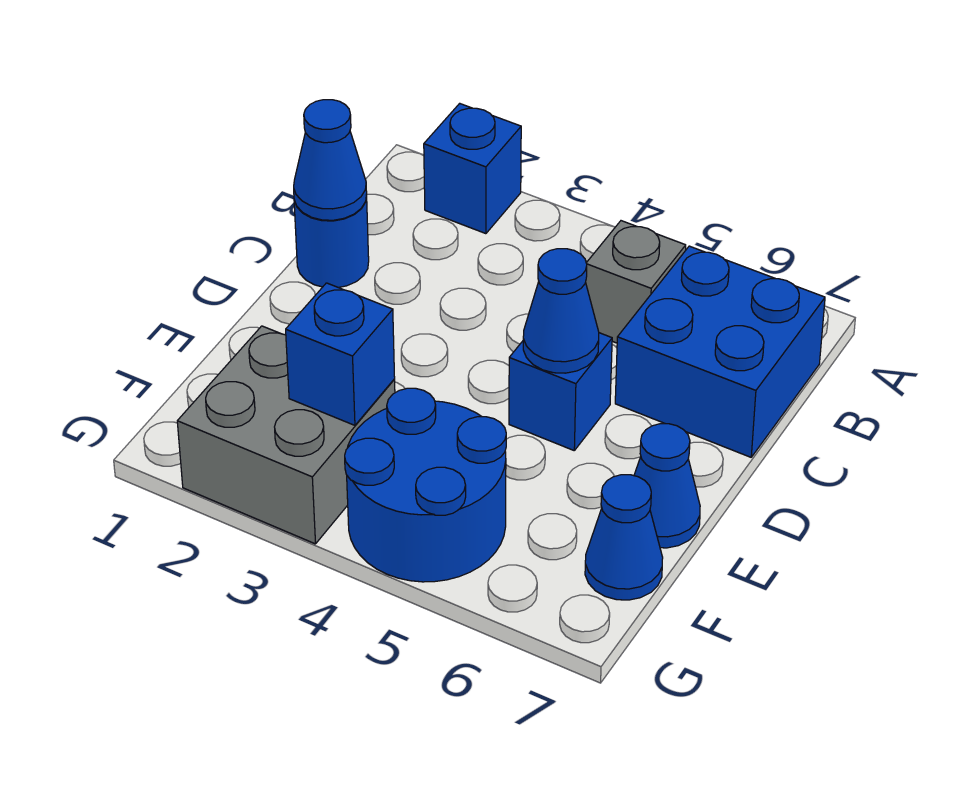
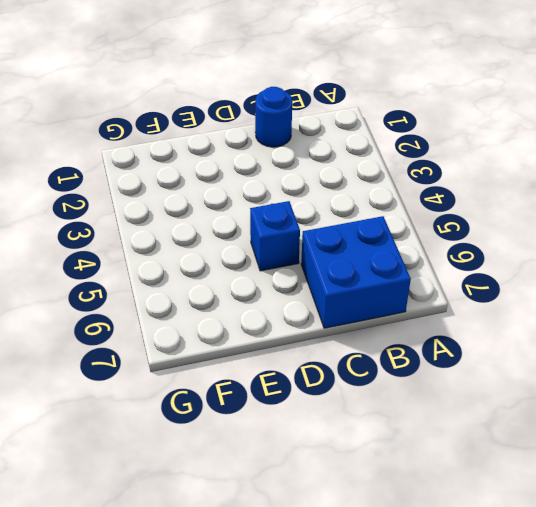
none -> blue 1x1 brick [424,103,521,234]
none -> grey 1x1 brick [586,221,686,343]
none -> blue 1x1 cone [634,424,700,548]

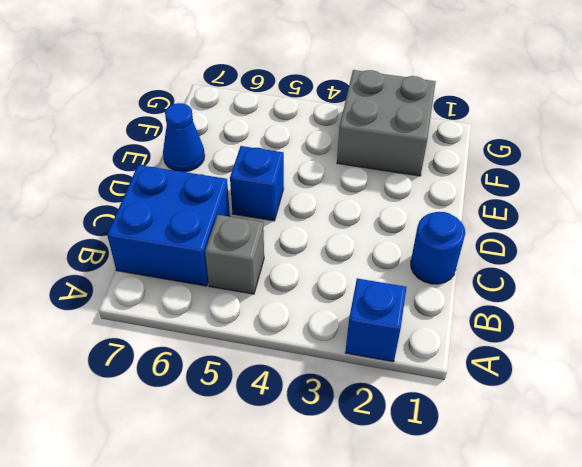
none -> blue 2x2 round brick [345,388,506,582]
none -> blue 1x1 cone [585,475,663,600]
none -> blue 1x1 cone [294,100,367,220]

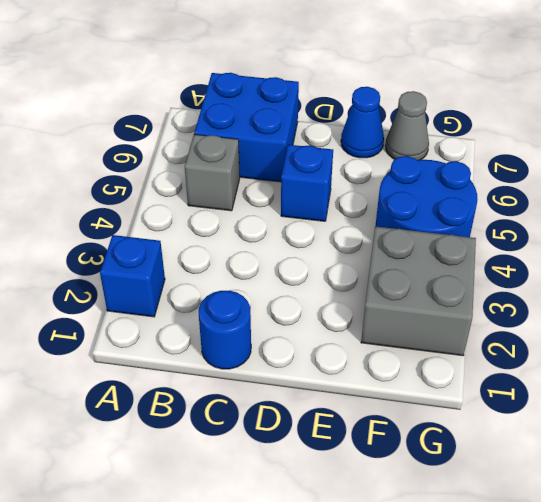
grey 1x1 cone [385,91,429,160] -> blue 1x1 cone [585,475,663,600]
none -> blue 1x1 cone [294,100,367,220]
none -> blue 1x1 cone [523,249,599,373]
none -> blue 1x1 brick [286,283,395,425]

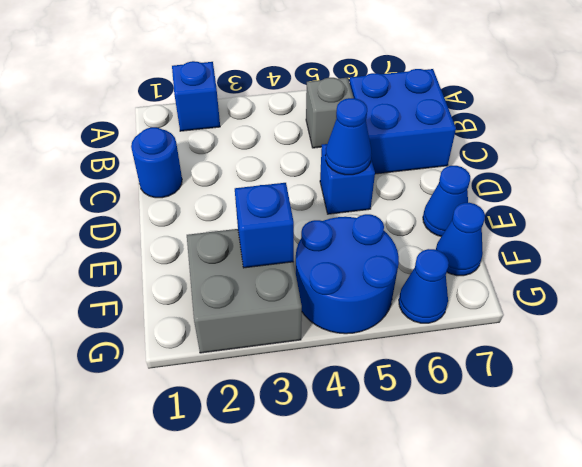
blue 1x1 cone [399,249,449,323] -> blue 1x1 cone moved to [294,100,367,220]

